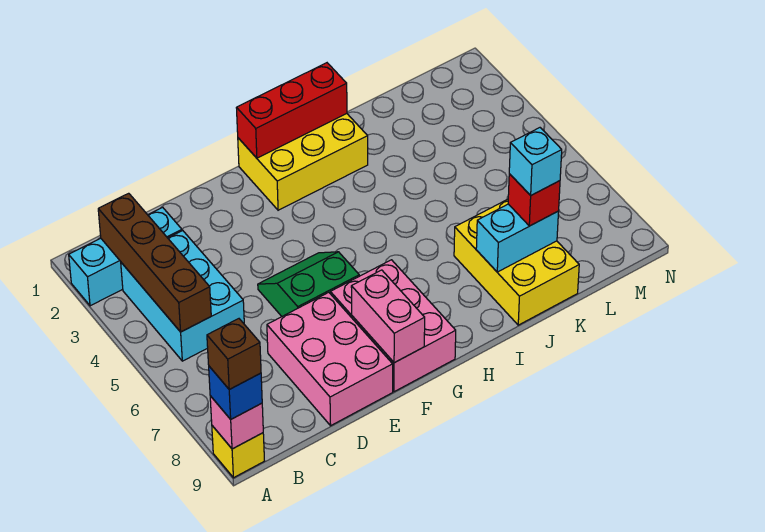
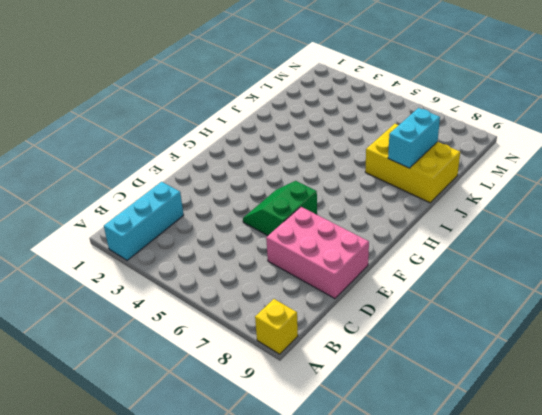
none -> cyan 2x3 brick [121,231,244,361]
none -> pink 2x3 brick [330,260,456,392]
none -> yellow 2x3 brick [238,114,368,210]

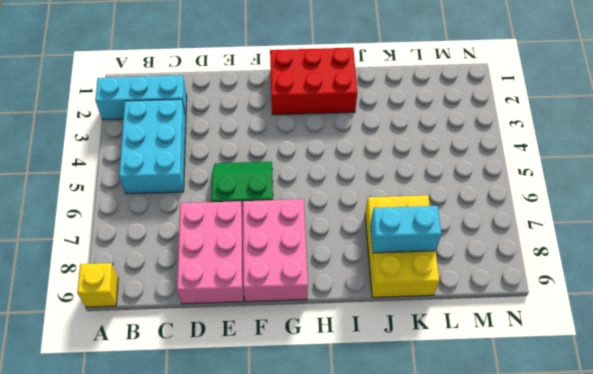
red 2x3 brick [270,48,357,115] -> yellow 2x3 brick [238,114,368,210]
none -> pink 1x1 brick [210,396,263,449]
none -> brown 1x4 brick [98,193,211,332]
none -> pink 1x2 brick [351,270,425,363]

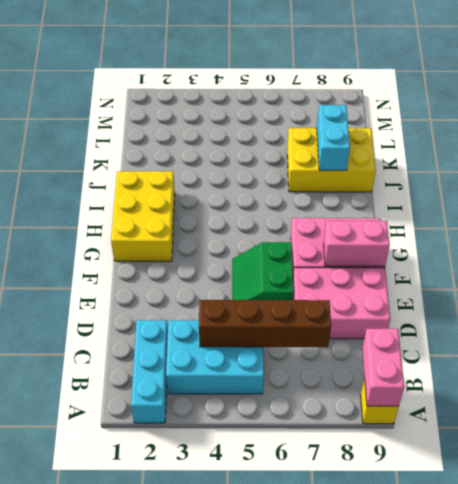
pink 1x2 brick [362,329,404,406] -> pink 1x1 brick [210,396,263,449]
brown 1x4 brick [199,300,331,347] -> brown 1x4 brick moved to [98,193,211,332]
none -> red 1x3 brick [237,63,347,158]
none -> blue 1x1 brick [209,366,262,419]
none -> red 1x1 brick [508,174,560,226]

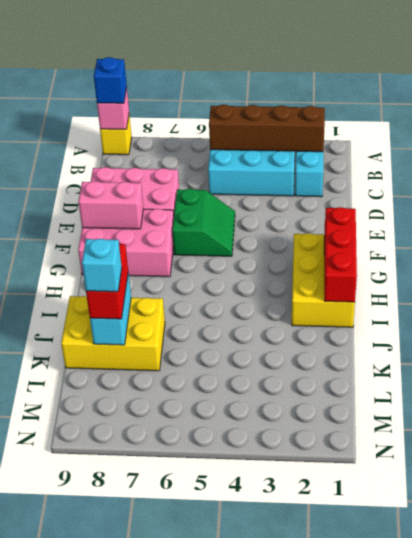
red 1x2 brick [86,244,128,319] -> red 1x1 brick [508,174,560,226]
none -> brown 1x1 brick [207,319,261,389]

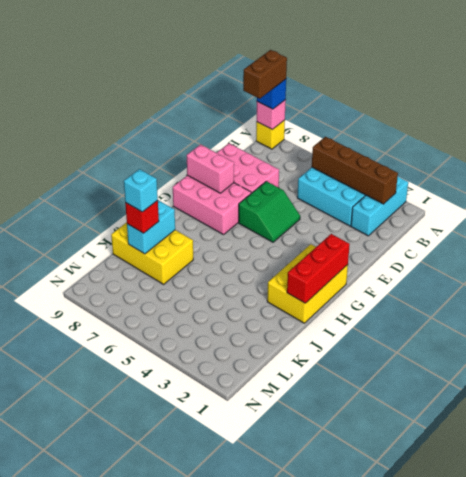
brown 1x2 brick [243,50,287,99] -> brown 1x1 brick [207,319,261,389]

